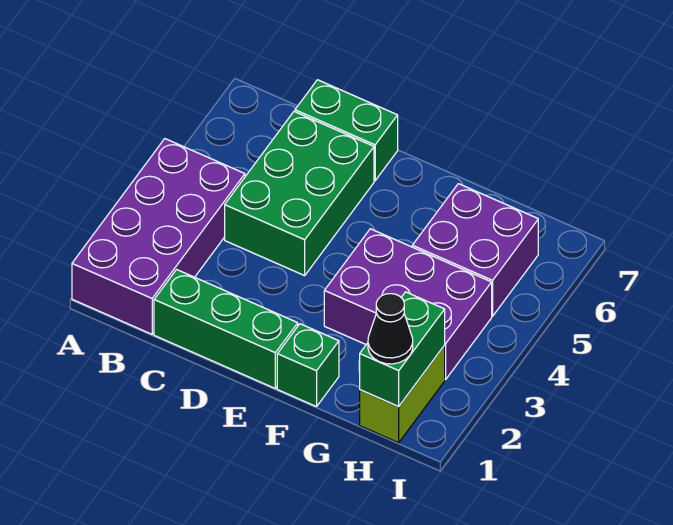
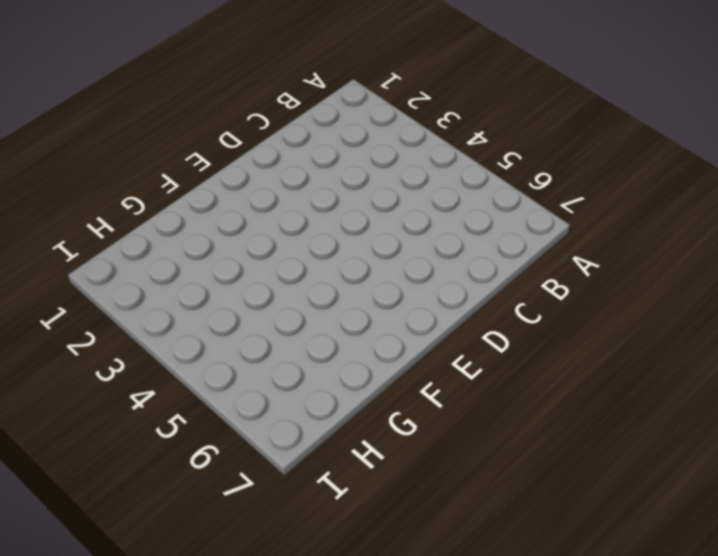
none -> purple 2x4 brick [72,139,245,334]
none -> green 1x3 brick [154,270,298,388]

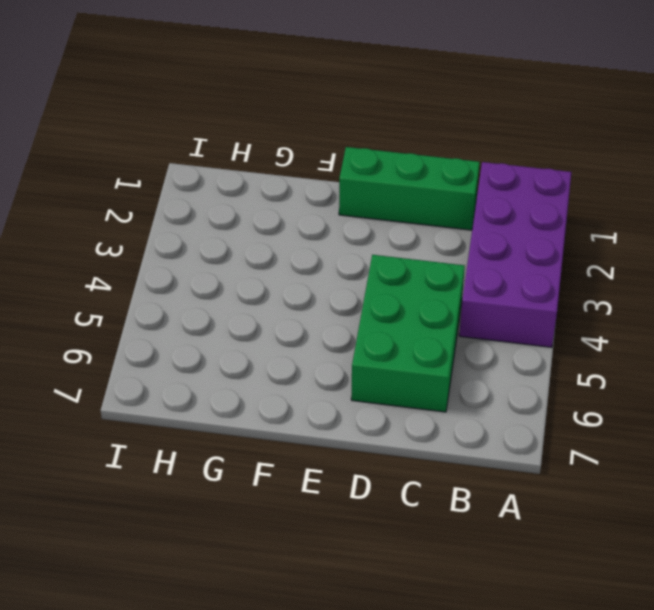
none -> green 1x2 brick [295,80,398,181]
none -> green 1x1 brick [277,324,339,407]

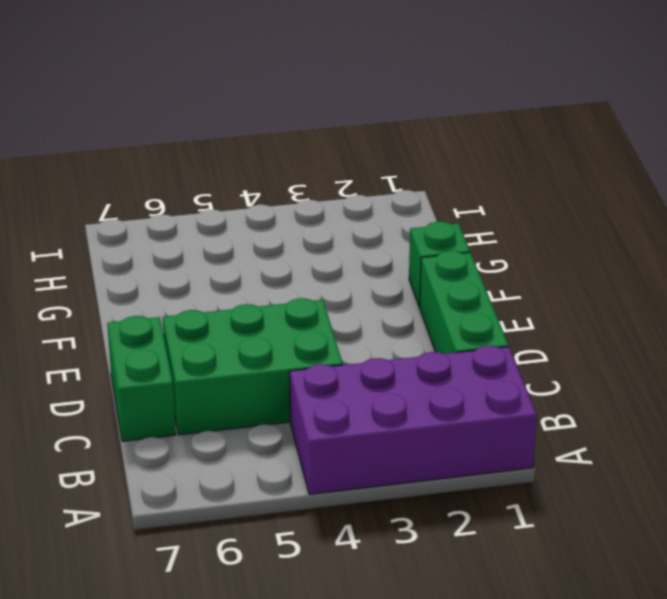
none -> purple 2x3 brick [324,229,492,379]
none -> purple 2x2 brick [412,184,538,316]

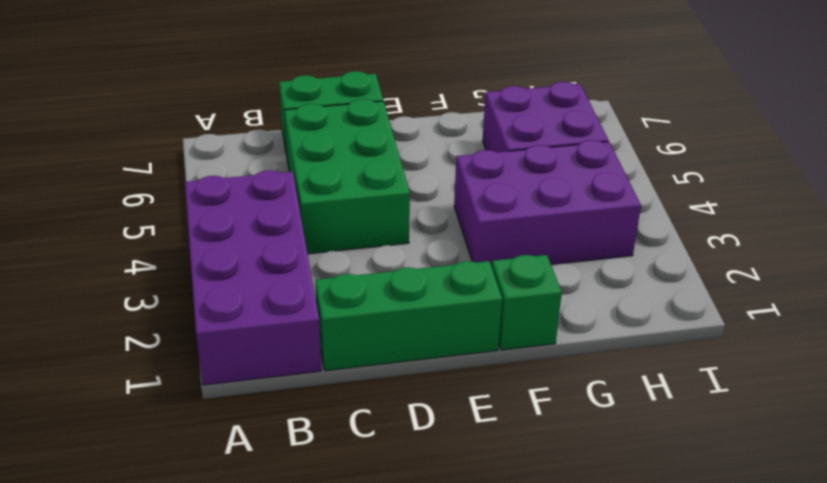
none -> lime 1x2 brick [360,346,445,443]
none -> green 1x2 brick [360,292,445,407]

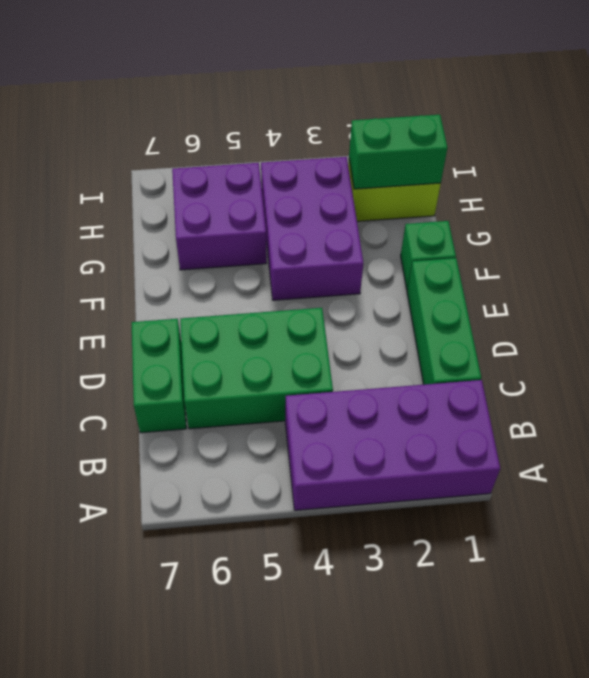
none -> black 1x1 cone [368,294,413,364]

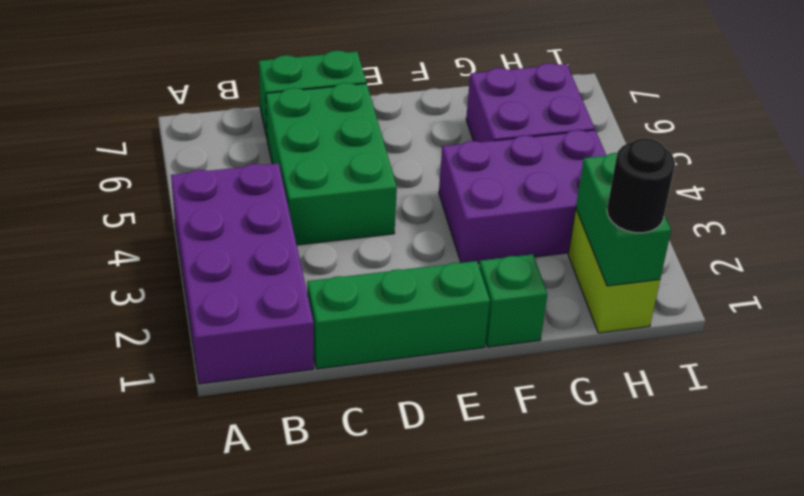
black 1x1 round brick [607,138,675,233] -> black 1x1 cone [368,294,413,364]

